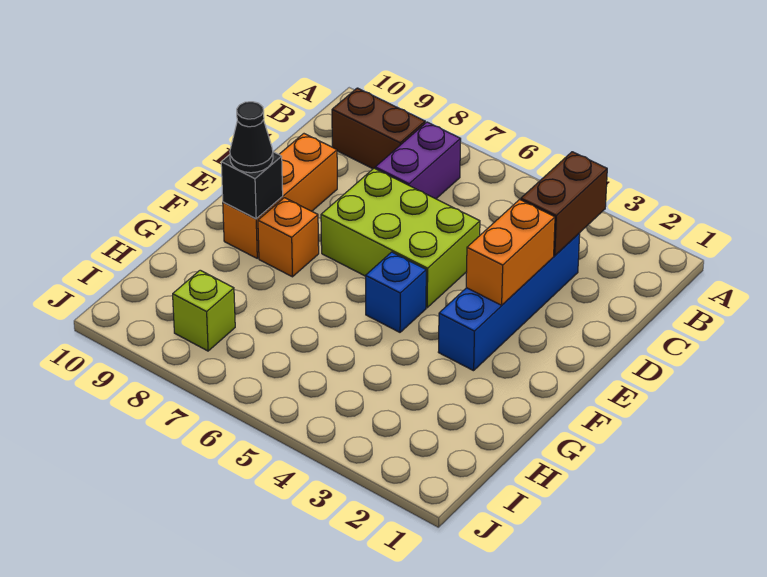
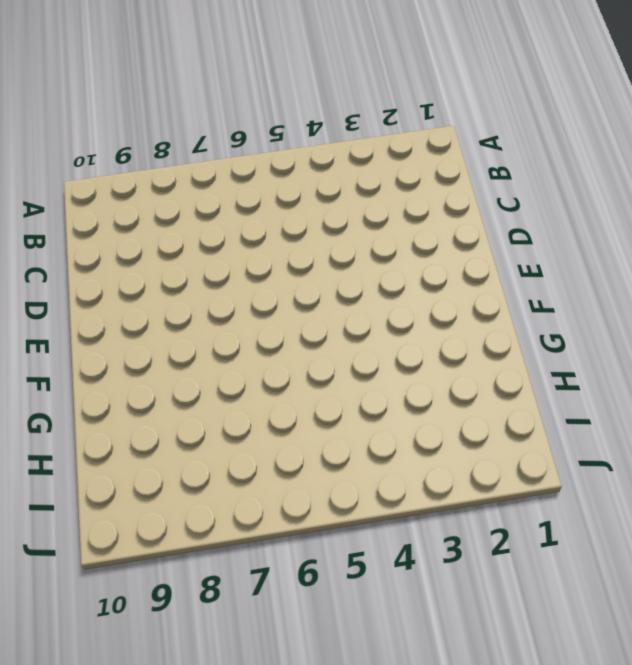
none -> purple 1x2 brick [375,122,461,199]
none -> brown 1x2 brick [332,88,425,169]
none -> blue 1x4 brick [439,233,580,371]

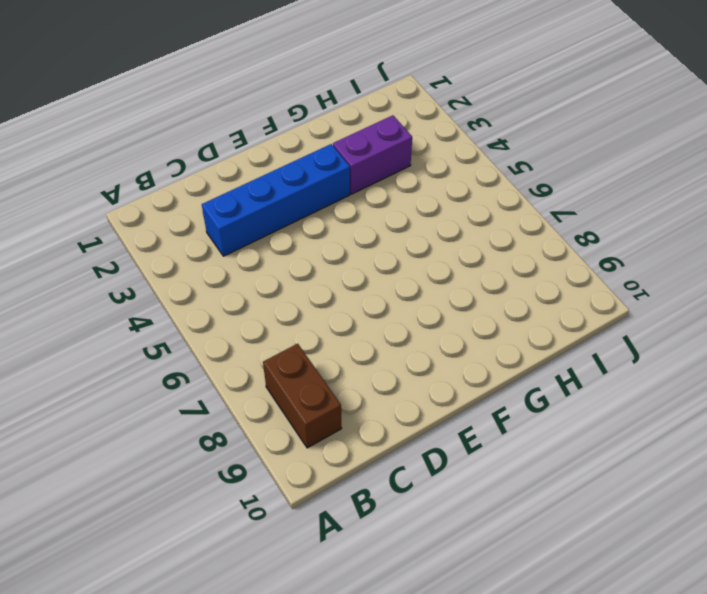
purple 1x2 brick [333,115,412,194] -> purple 1x2 brick moved to [375,122,461,199]
none -> lime 2x3 brick [321,168,480,308]
none -> orange 1x3 brick [223,134,337,258]
none -> blue 1x1 brick [365,252,426,332]

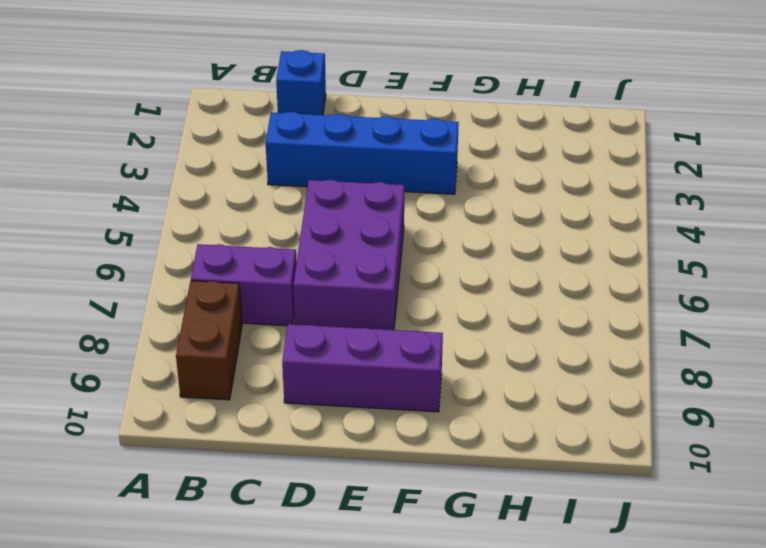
blue 1x1 brick [276,50,326,115] -> blue 1x1 brick moved to [365,252,426,332]
purple 2x3 brick [293,180,404,330] -> lime 2x3 brick [321,168,480,308]
purple 1x3 brick [282,324,443,412] -> orange 1x3 brick [223,134,337,258]
none -> orange 1x1 brick [258,198,319,277]
none -> lime 1x1 brick [173,270,235,351]
none -> brown 1x2 brick [521,152,607,256]

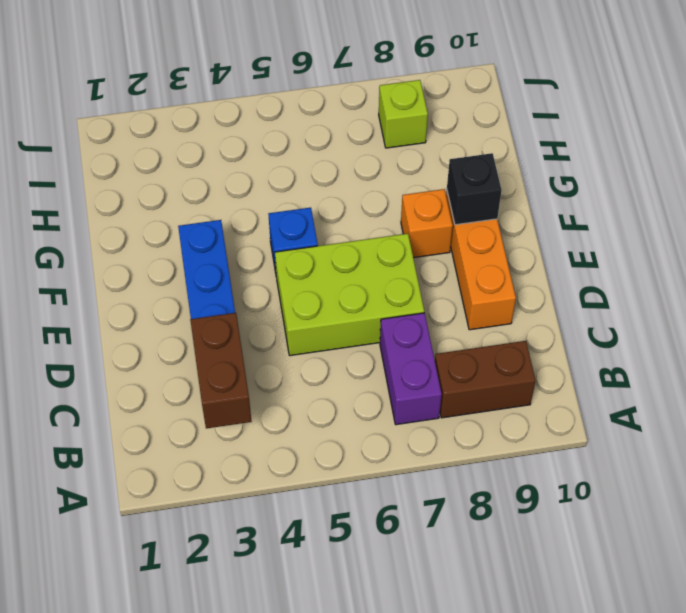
none -> orange 1x2 brick [466,200,555,305]
none -> black 1x1 cone [230,102,273,173]

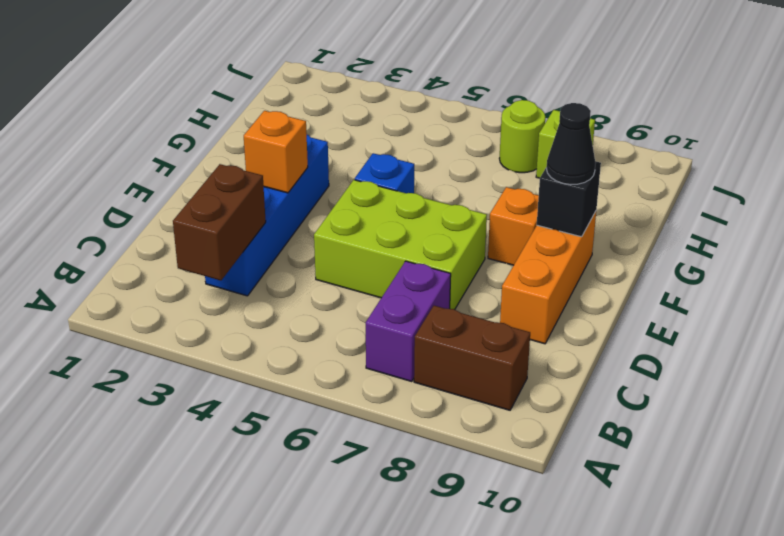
orange 1x1 brick [244,111,308,193] -> orange 1x2 brick [466,200,555,305]
lime 1x1 round brick [499,100,545,173] -> none

